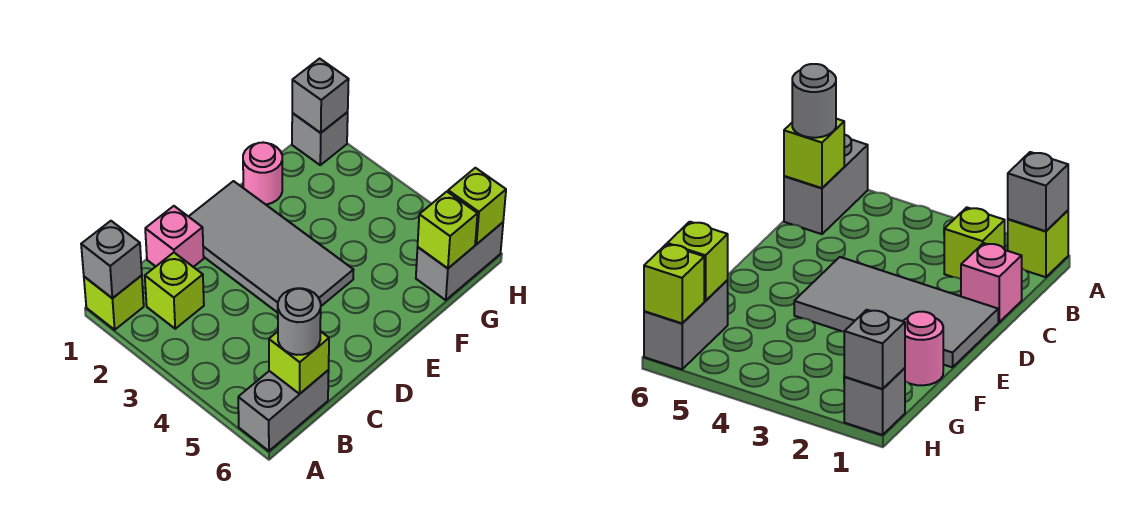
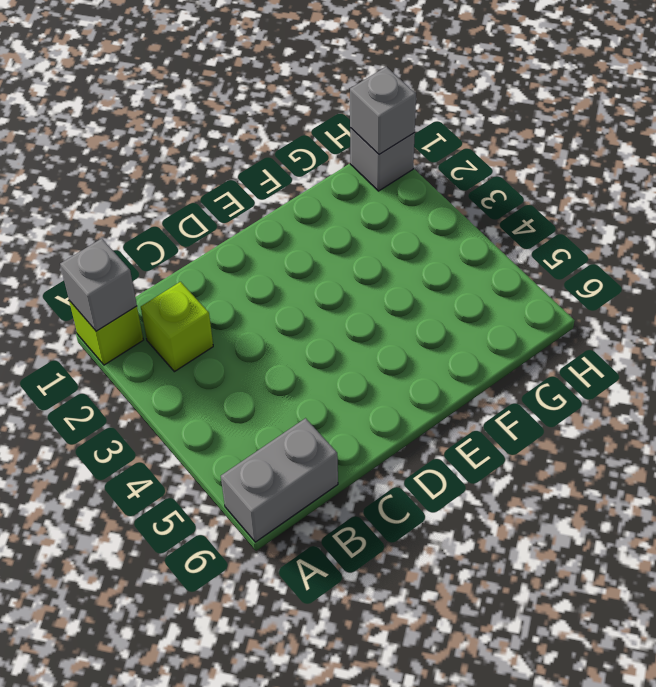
none -> pink 1x1 brick [145,206,204,267]
none -> grey 2x4 tile [188,181,353,313]
none -> pink 1x1 round brick [243,142,282,204]

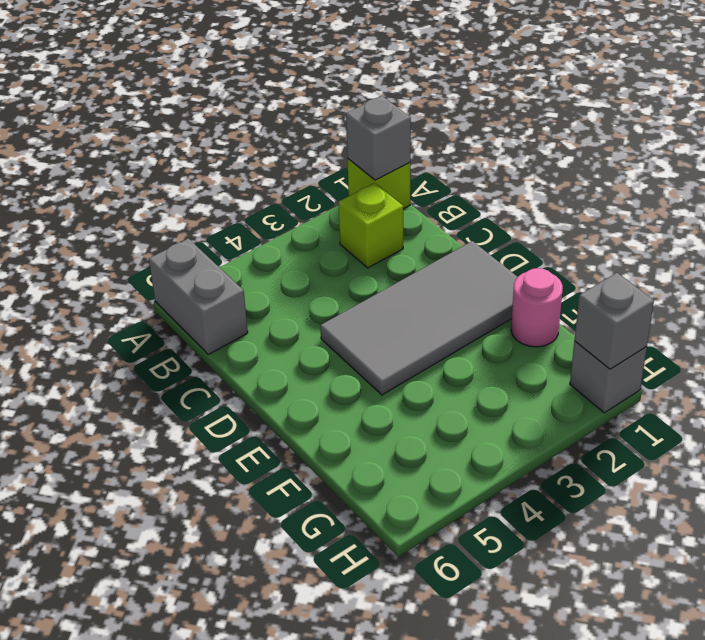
none -> pink 1x1 brick [145,206,204,267]
none -> grey 1x2 brick [416,223,503,300]
none -> lime 1x1 brick [269,331,329,394]

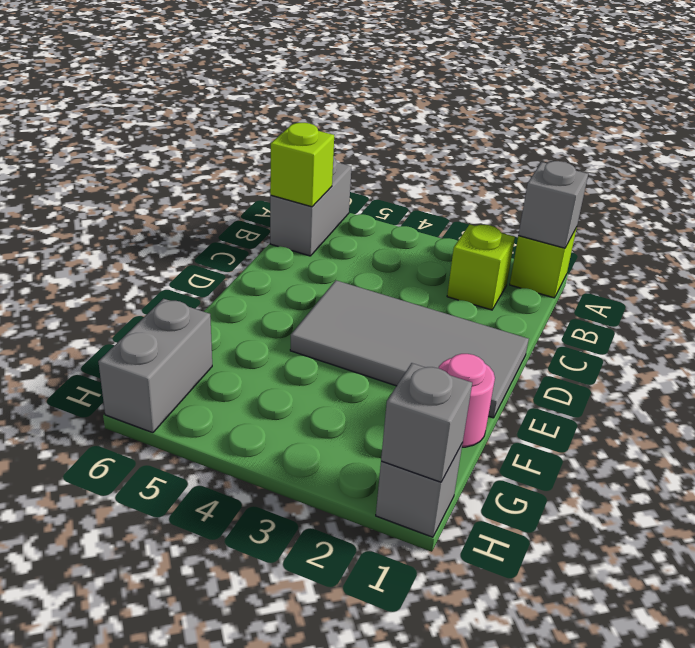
none -> pink 1x1 brick [145,206,204,267]
none -> lime 1x1 brick [418,192,478,268]
none -> lime 1x1 brick [448,168,506,244]

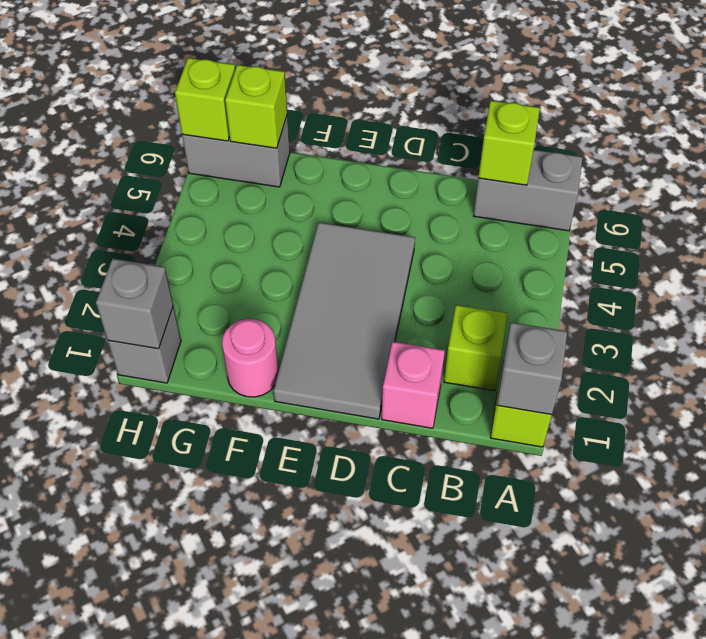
none -> grey 1x1 round brick [278,288,321,355]

